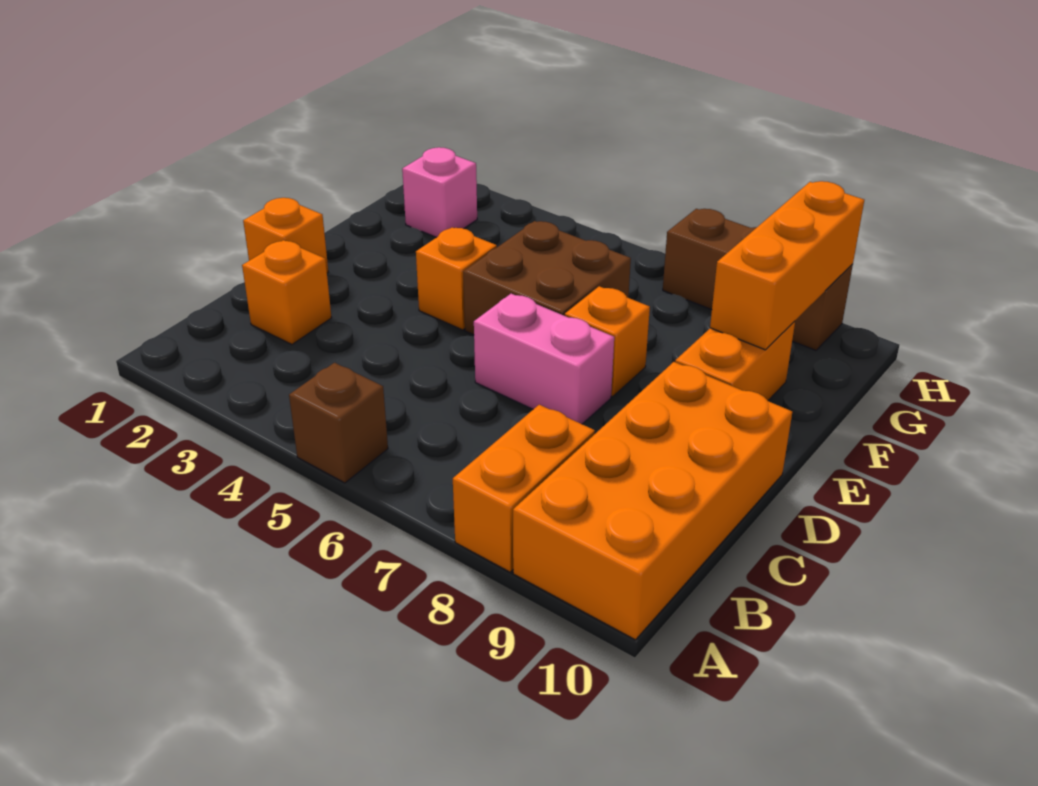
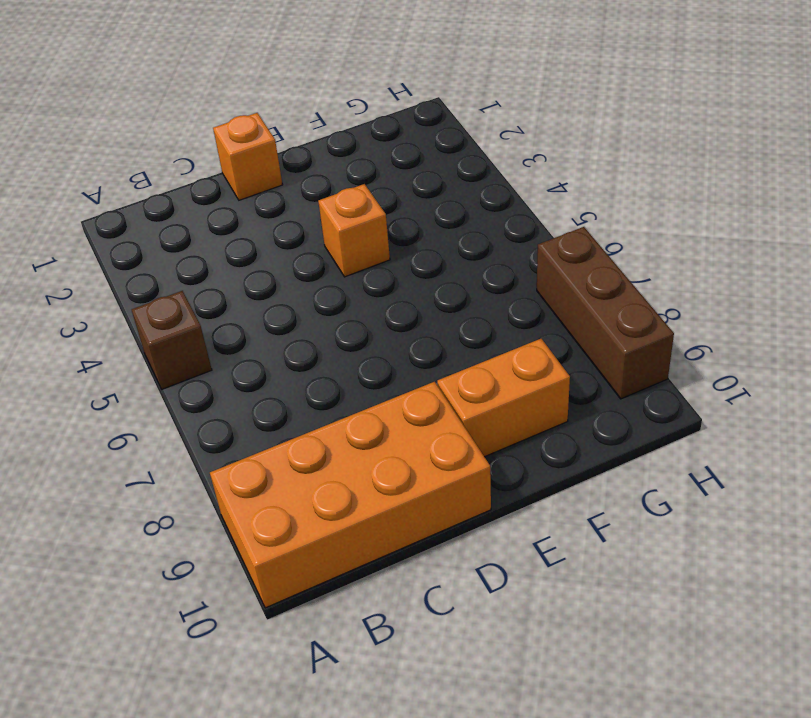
none -> orange 1x2 brick [453,405,595,572]
none -> orange 1x1 brick [242,240,332,344]
none -> pink 1x2 brick [474,294,614,424]

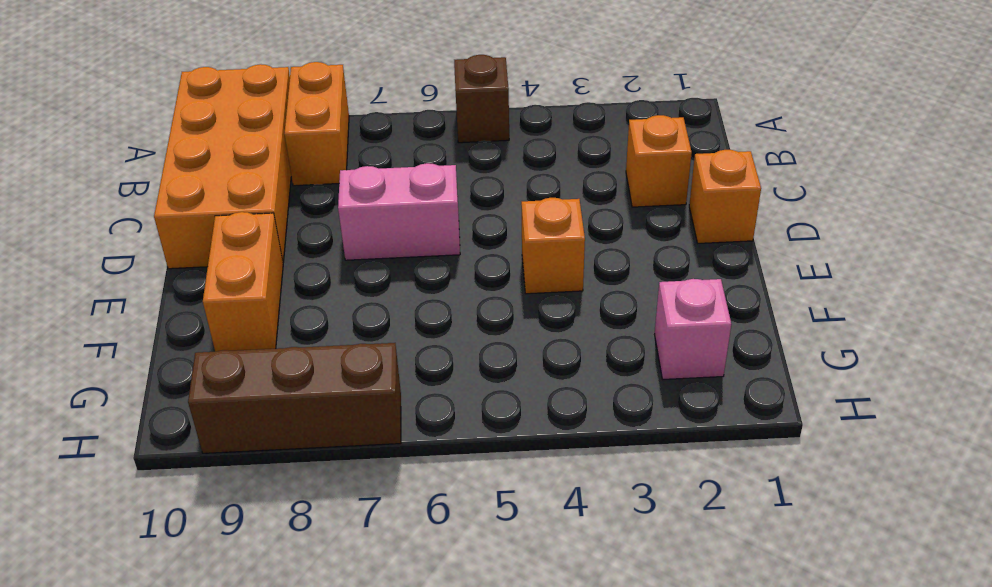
none -> brown 2x2 brick [463,221,631,335]
none -> orange 1x1 brick [565,286,650,397]
none -> orange 1x3 brick [710,181,864,350]

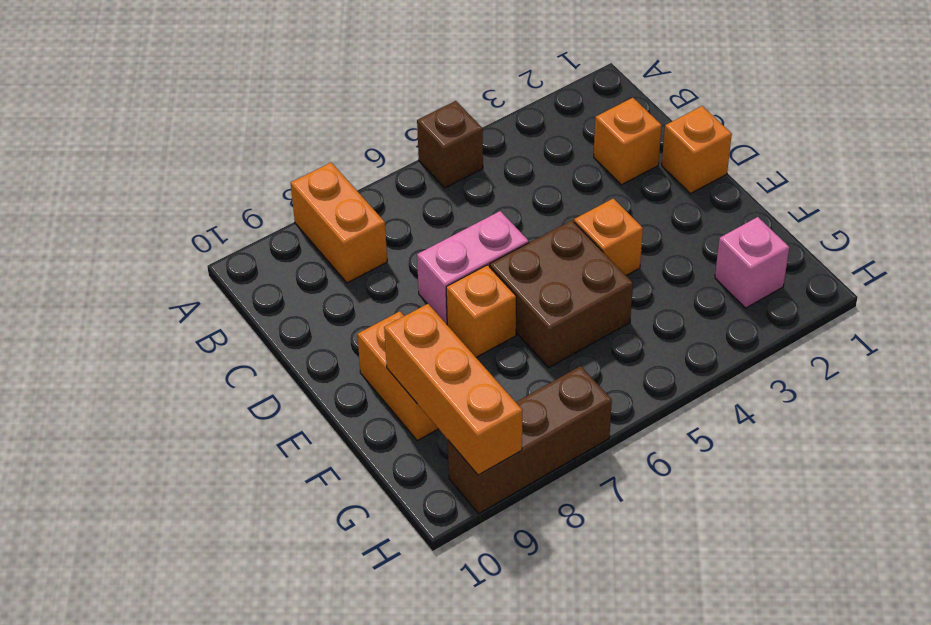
none -> orange 2x4 brick [513,362,792,640]

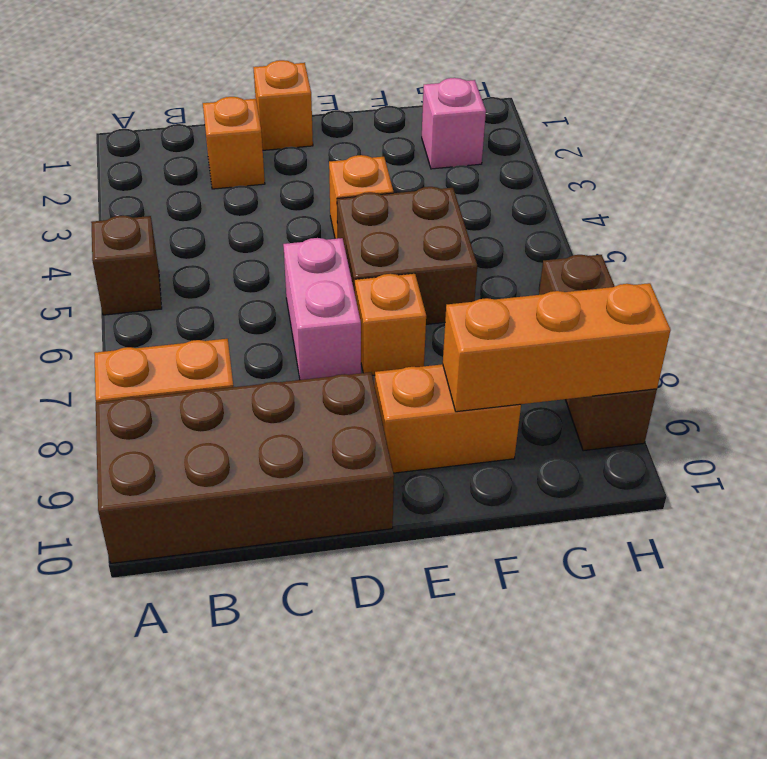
brown 2x4 brick [96,372,394,563] -> orange 2x4 brick [513,362,792,640]

